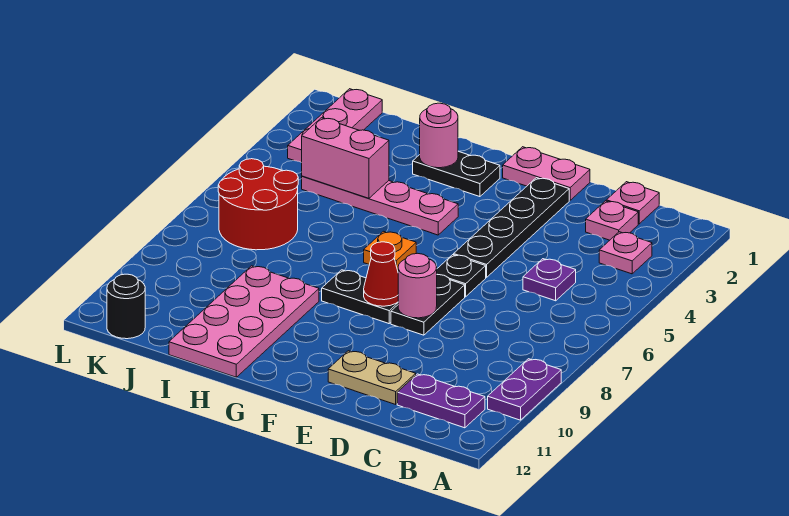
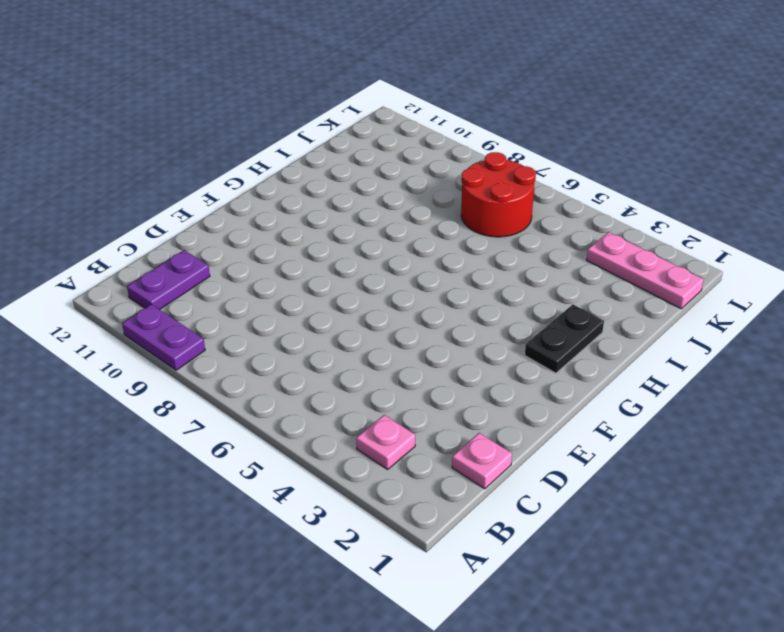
none -> pink 1x1 plate [586,201,638,240]
none -> purple 1x1 plate [523,259,576,301]
none -> tan 1x2 plate [328,351,416,404]

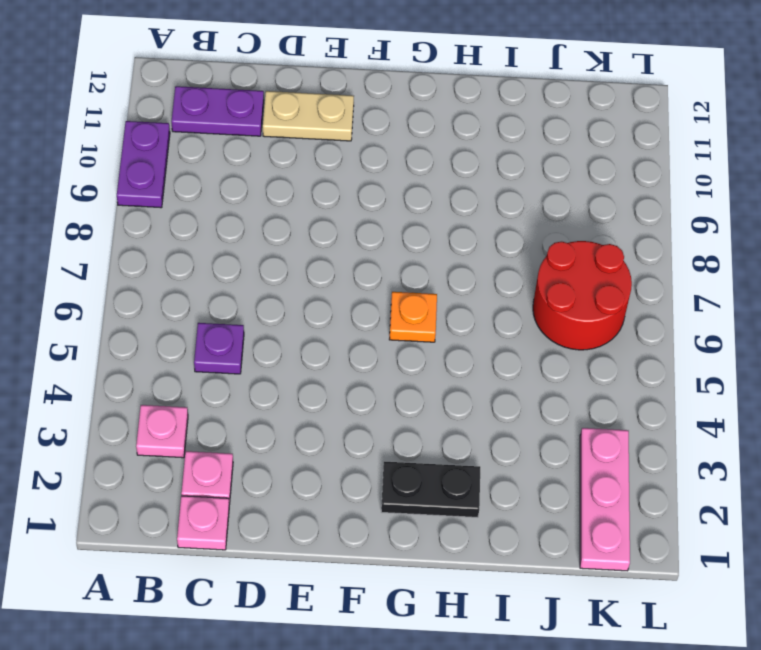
none -> pink 1x2 plate [503,147,590,201]
none -> black 1x4 plate [454,178,569,278]
none -> black 1x1 plate [437,255,486,297]

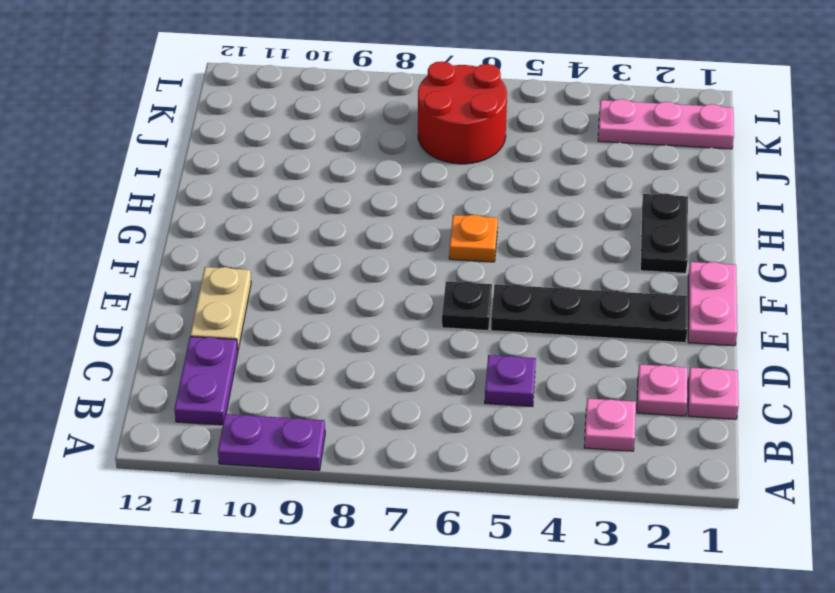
none -> black 1x2 plate [391,275,465,335]
none -> black 1x2 plate [322,270,398,324]
none -> pink 1x4 plate [302,176,458,235]

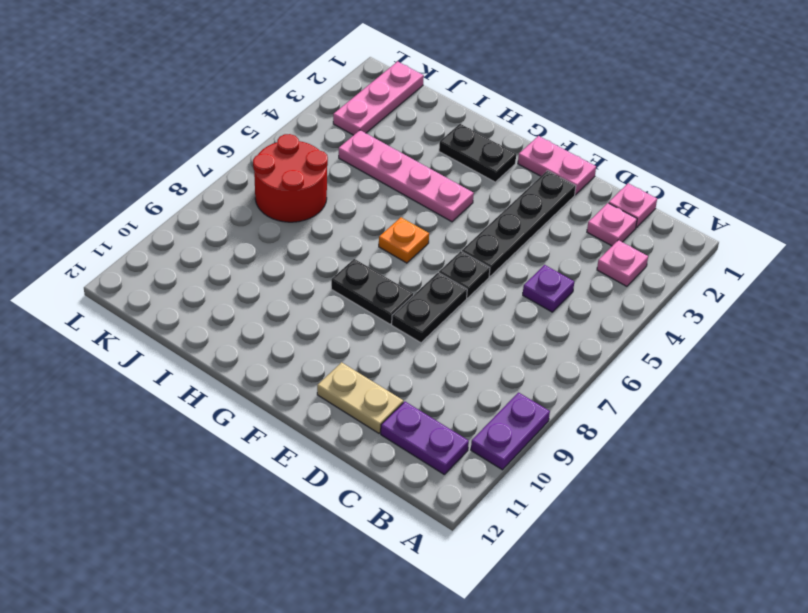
none -> pink 2x4 plate [169,266,319,377]
none -> black 1x1 round brick [107,274,145,339]
none -> pink 1x1 round brick [398,253,437,318]

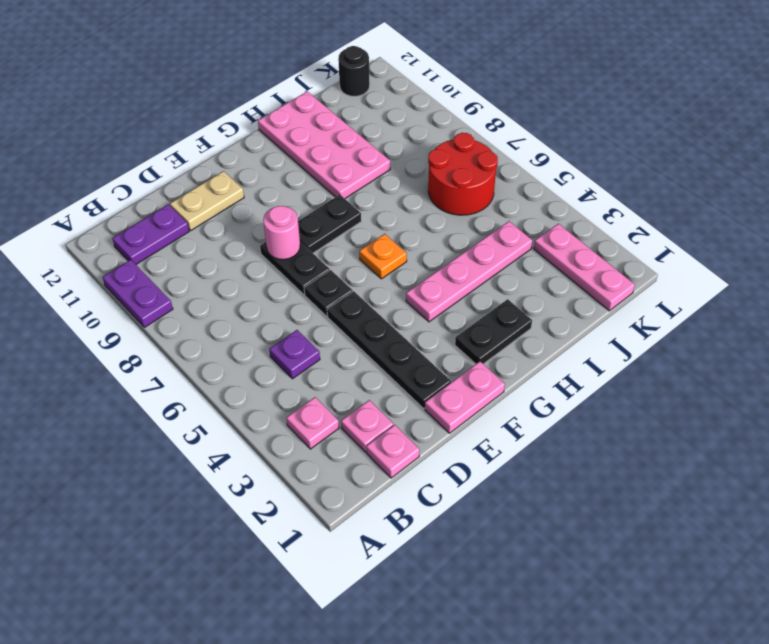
none -> red 1x1 cone [364,242,398,306]
none -> pink 1x1 round brick [420,103,458,168]
none -> pink 1x2 brick [302,118,389,198]

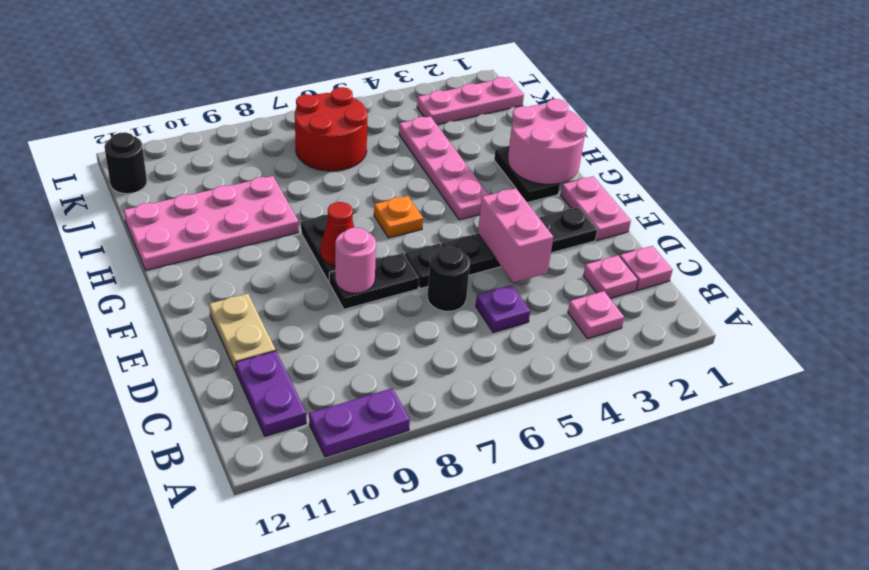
pink 1x2 brick [478,188,553,283] -> pink 1x2 brick moved to [302,118,389,198]
black 1x1 round brick [427,247,470,311] -> none
pink 2x2 round brick [508,99,587,184] -> pink 1x1 round brick [420,103,458,168]

